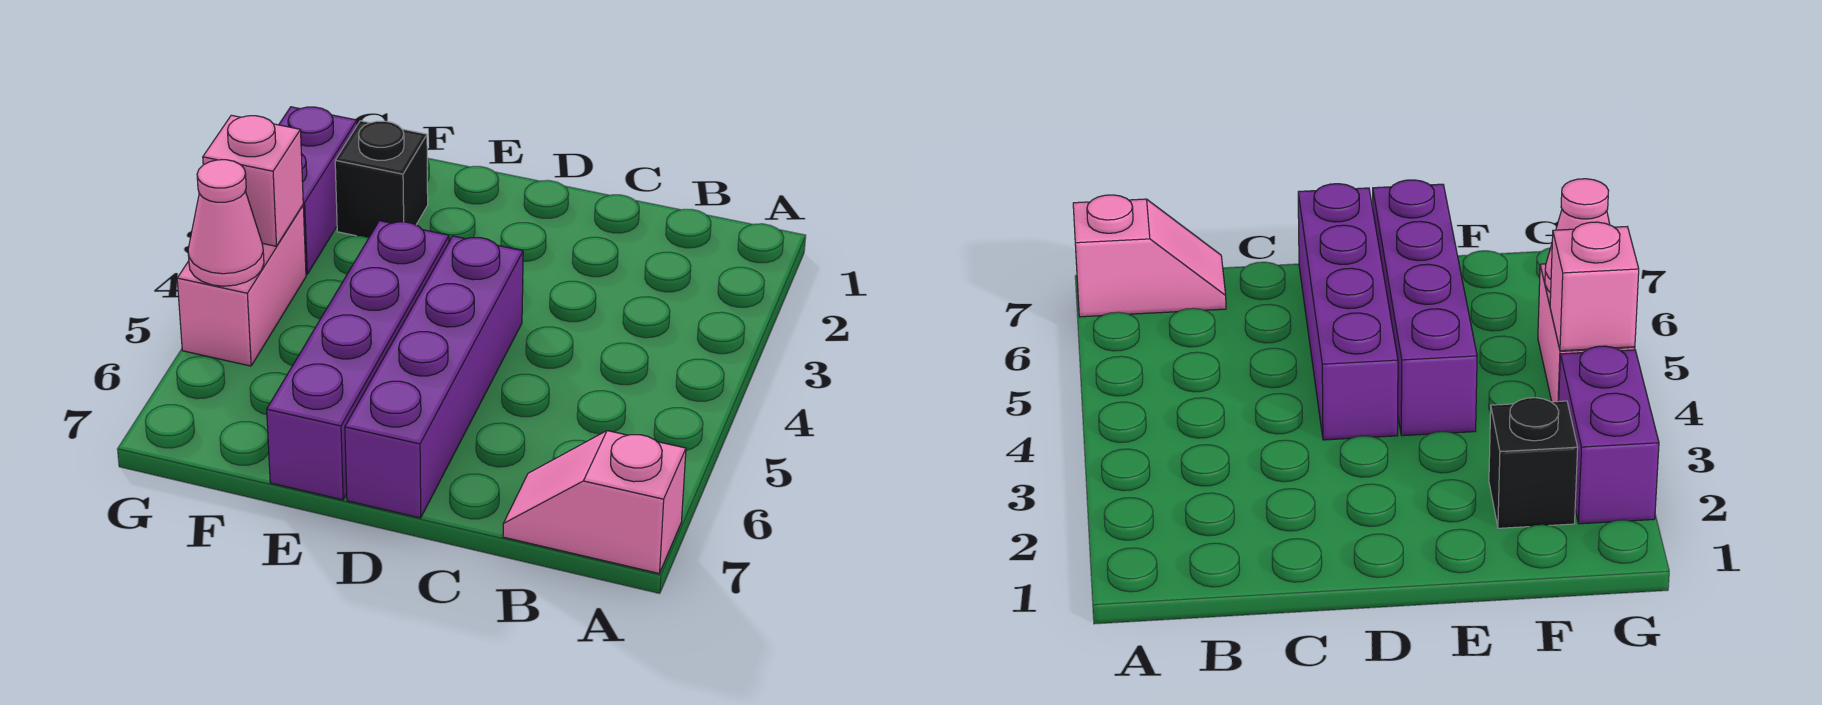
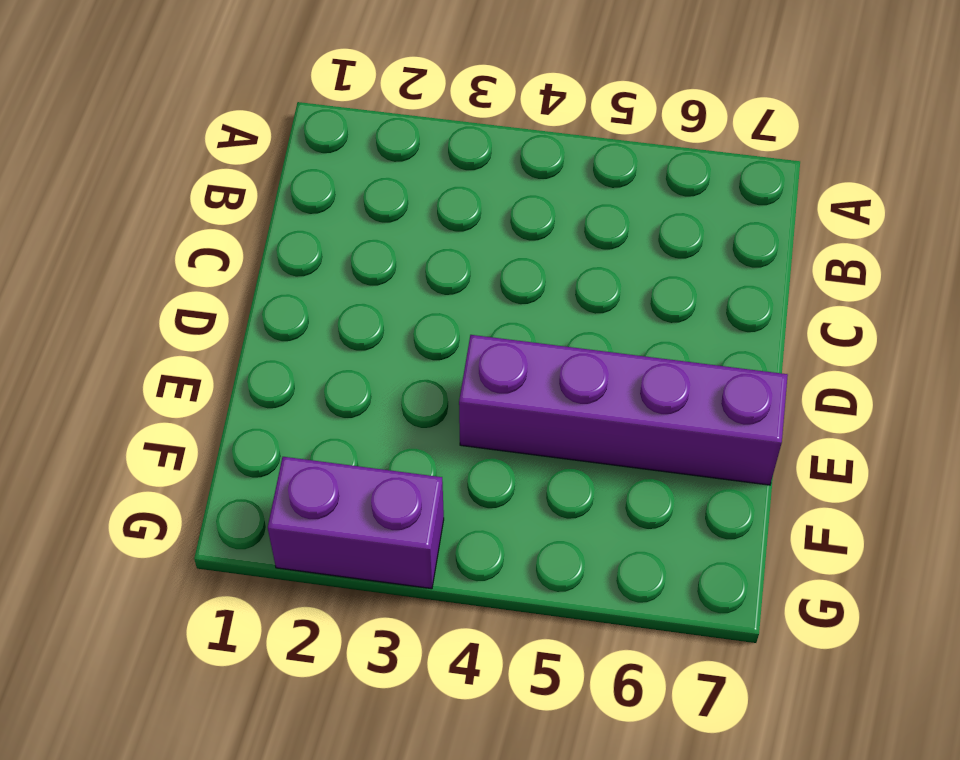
none -> pink 1x2 slope [503,431,686,573]
none -> purple 1x4 brick [345,236,523,518]

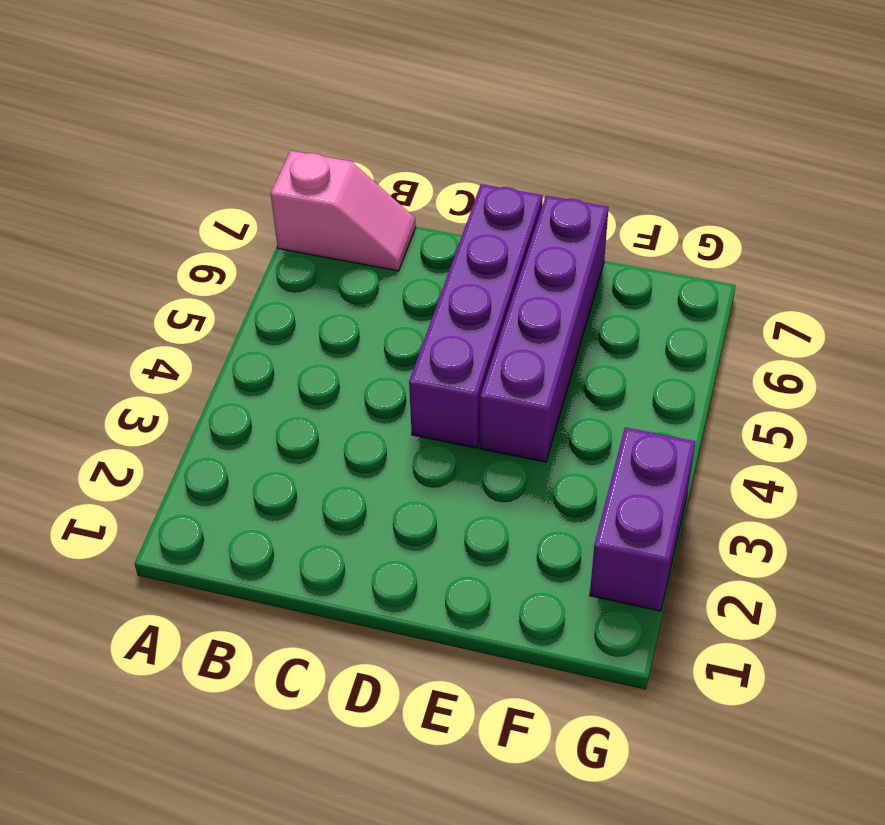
none -> black 1x1 brick [335,121,428,238]
none -> pink 1x2 brick [177,205,306,366]

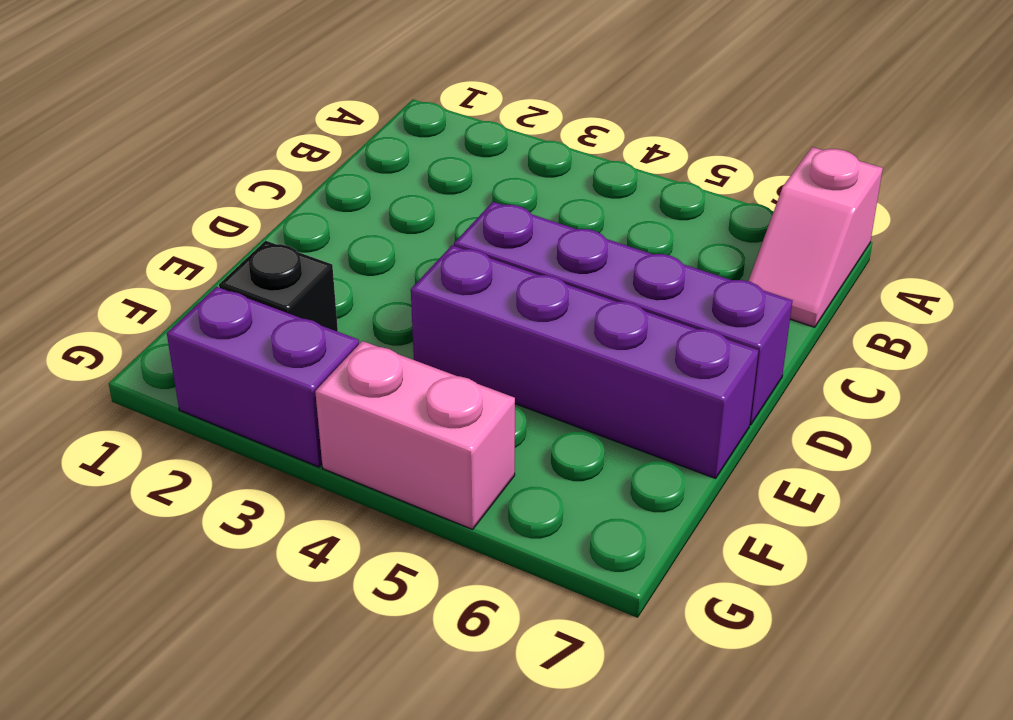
none -> pink 1x1 brick [203,115,303,246]
none -> pink 1x1 cone [188,160,264,286]

